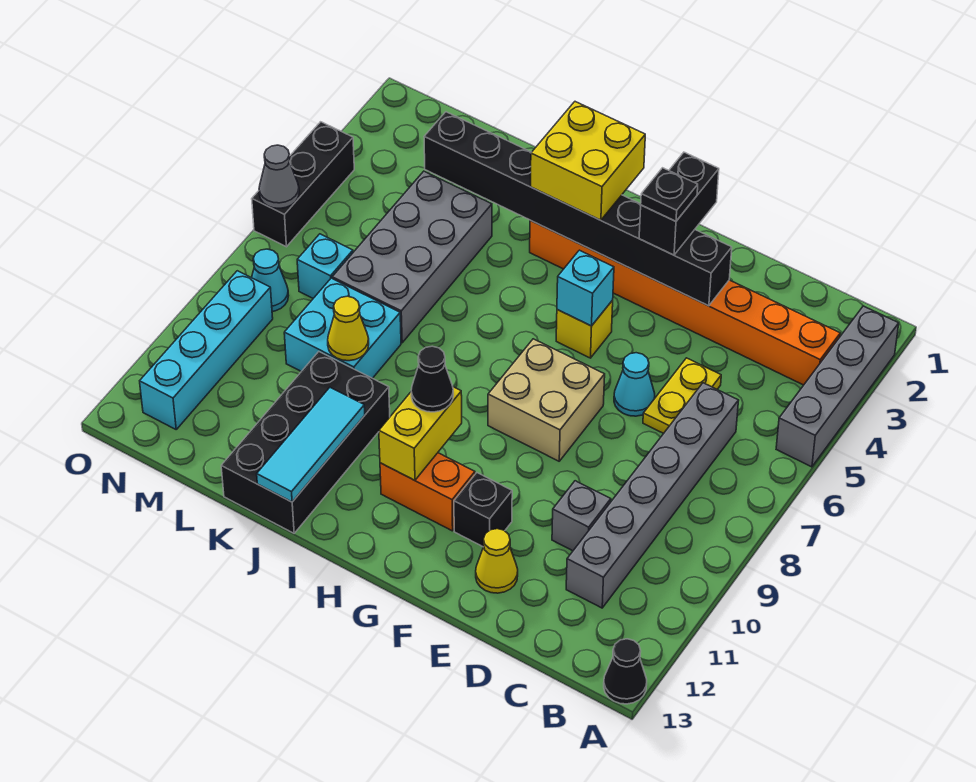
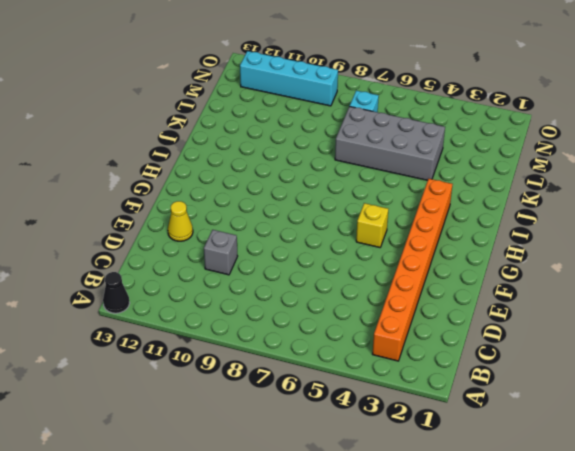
none -> grey 1x4 brick [776,306,899,467]
none -> grey 1x6 brick [566,383,739,608]
none -> yellow 1x2 plate [643,358,721,433]

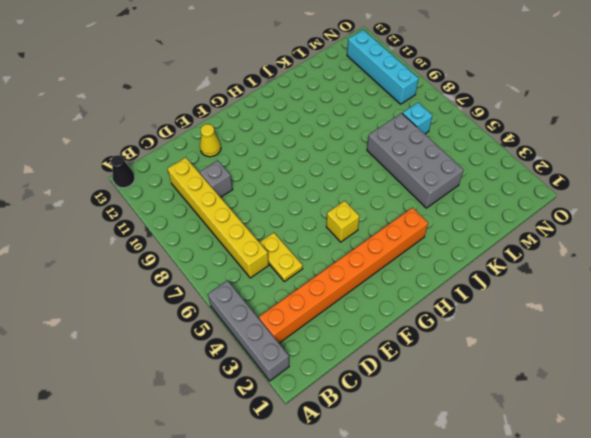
yellow 1x6 brick [167,157,269,278] -> grey 1x6 brick [566,383,739,608]
none -> cyan 1x1 cone [614,353,655,416]
none -> tan 2x2 brick [488,339,605,461]
none -> black 1x1 brick [454,473,512,547]

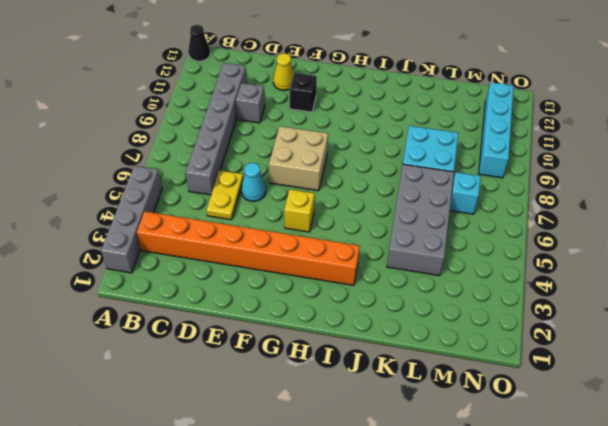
none -> orange 1x2 brick [380,453,475,531]
none -> black 2x4 brick [221,352,390,533]
none -> cyan 1x1 cone [252,249,289,311]

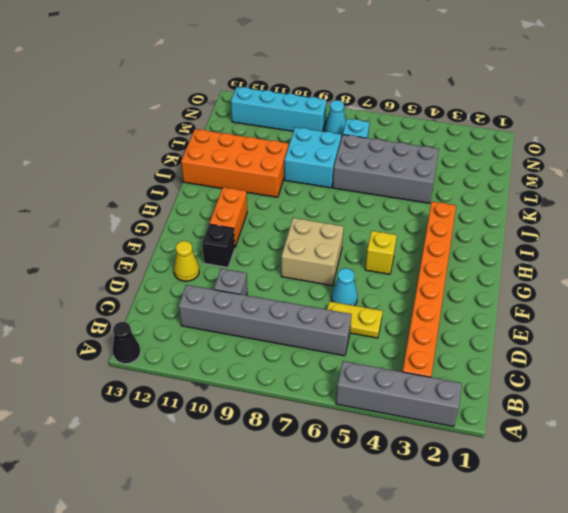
orange 2x4 brick [181,129,288,197] -> black 2x4 brick [221,352,390,533]
none -> black 1x3 brick [252,122,354,247]
none -> black 1x8 brick [424,112,732,306]
none -> cyan 1x1 brick [557,250,614,326]

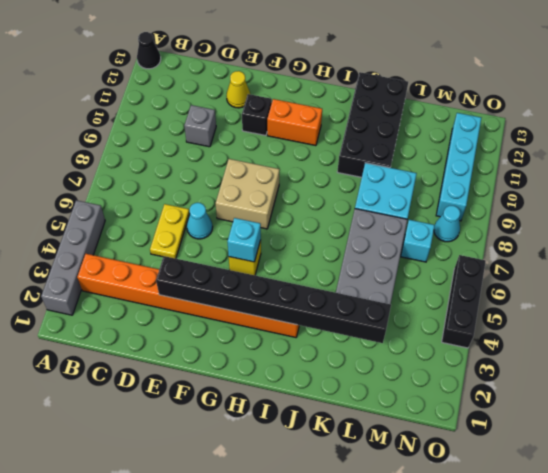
none -> grey 1x6 brick [566,383,739,608]
none -> yellow 1x2 brick [379,387,462,480]
none -> cyan 1x3 tile [257,388,365,502]

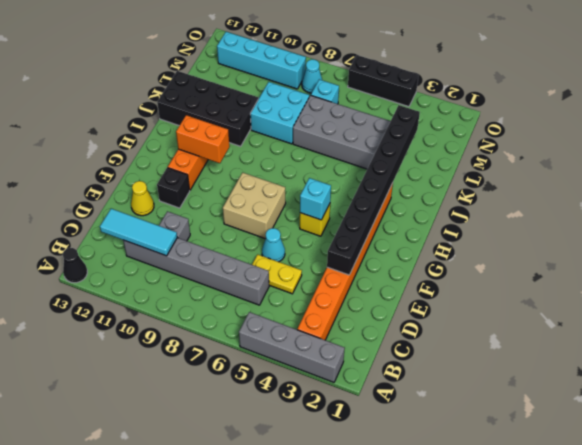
cyan 1x3 tile [100,208,177,256] -> cyan 1x3 tile moved to [257,388,365,502]
orange 1x2 brick [176,115,230,163] -> yellow 1x2 brick [379,387,462,480]
none -> yellow 1x1 cone [328,296,369,361]
none -> grey 1x1 cone [259,145,299,208]
none -> black 1x2 brick [639,152,719,255]

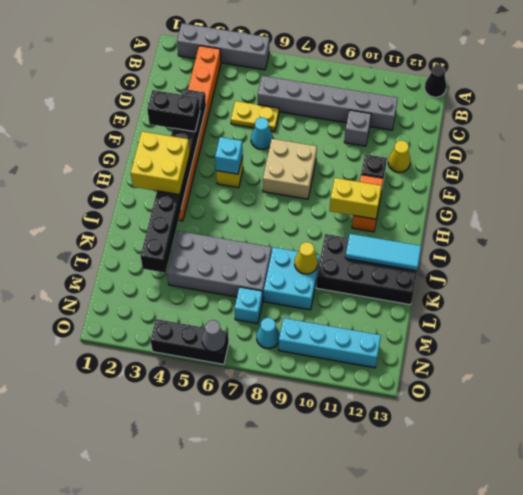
none -> black 1x1 cone [411,346,453,412]
none -> black 1x1 plate [641,168,698,221]

